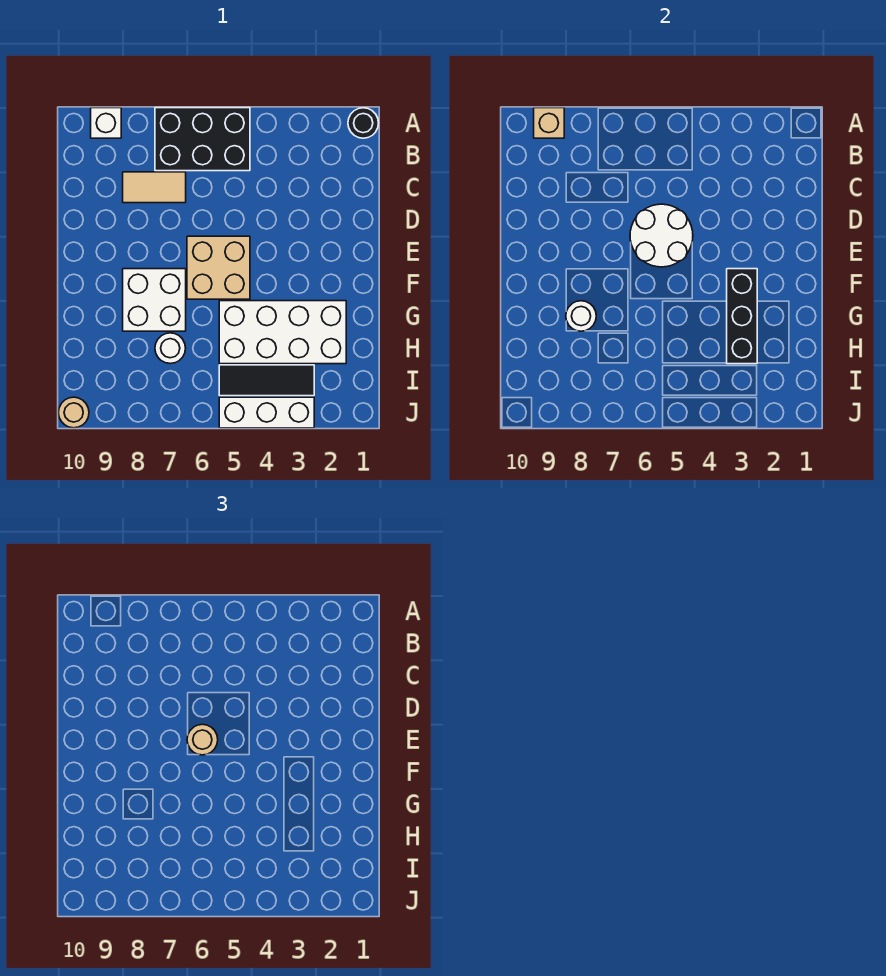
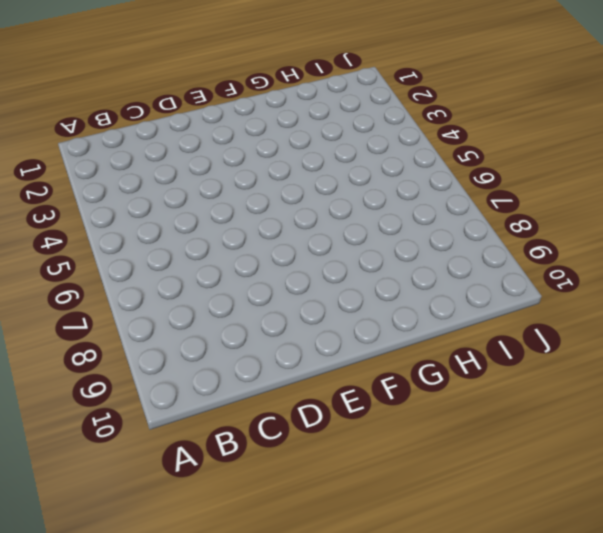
none -> black 1x1 round brick [348,108,378,138]
none -> black 2x3 brick [155,108,250,171]
none -> white 1x1 brick [91,108,121,138]

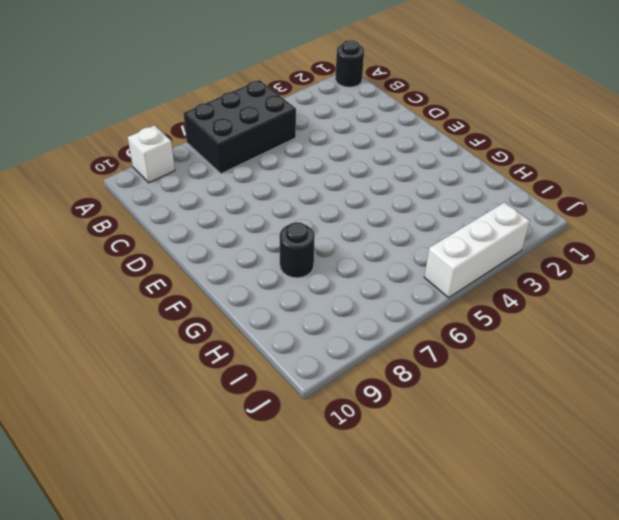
black 1x1 round brick [279,222,315,278] -> white 2x2 brick [123,269,186,331]
none -> tan 1x2 tile [123,172,186,203]
none -> tan 2x2 brick [187,236,250,299]
none -> white 2x4 brick [219,301,346,364]

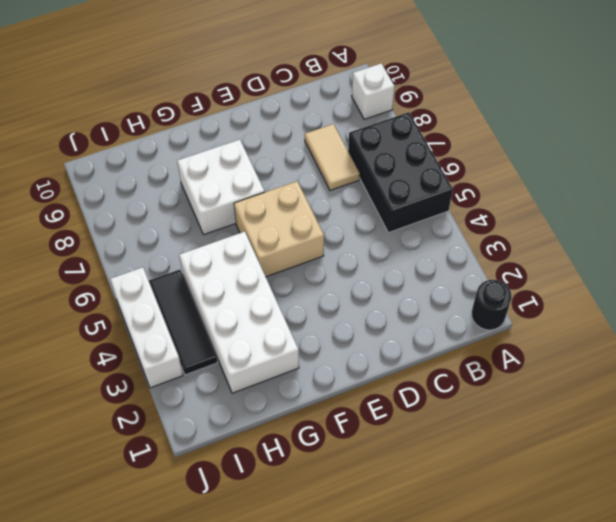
none -> white 1x1 round brick [155,333,186,364]
none -> tan 1x1 round brick [58,397,89,428]
none -> tan 1x1 brick [534,108,564,138]

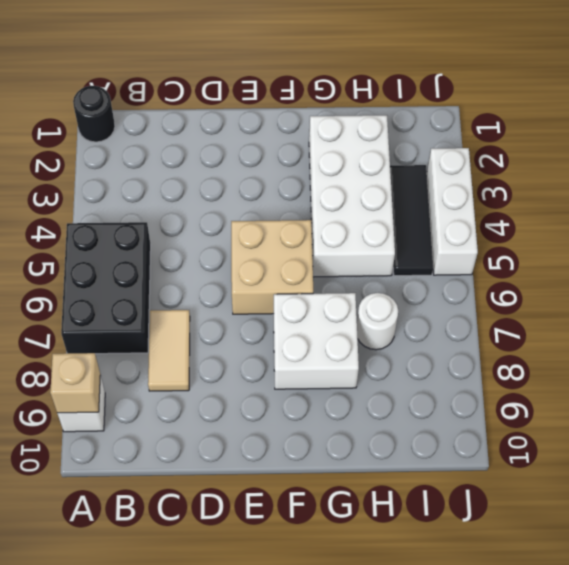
none -> tan 1x1 round brick [58,397,89,428]
none -> white 2x2 round brick [630,204,693,267]
none -> black 1x3 brick [727,269,757,364]

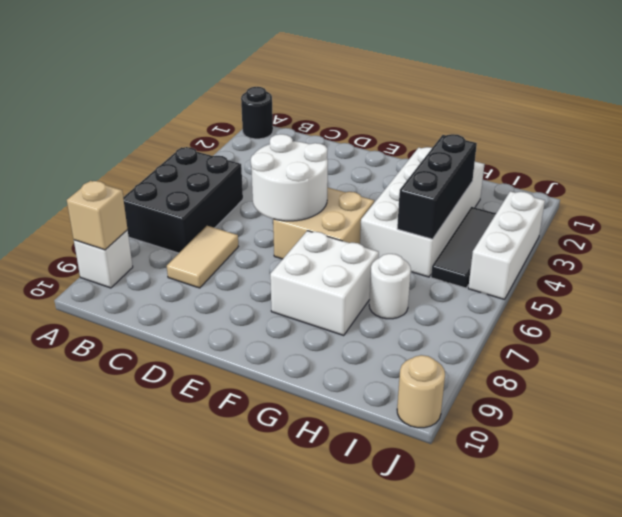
black 1x3 brick [397,134,477,239] -> black 1x3 brick turned to [727,269,757,364]
none -> white 1x1 round brick [566,301,596,331]
none -> tan 1x1 round brick [187,724,218,755]

